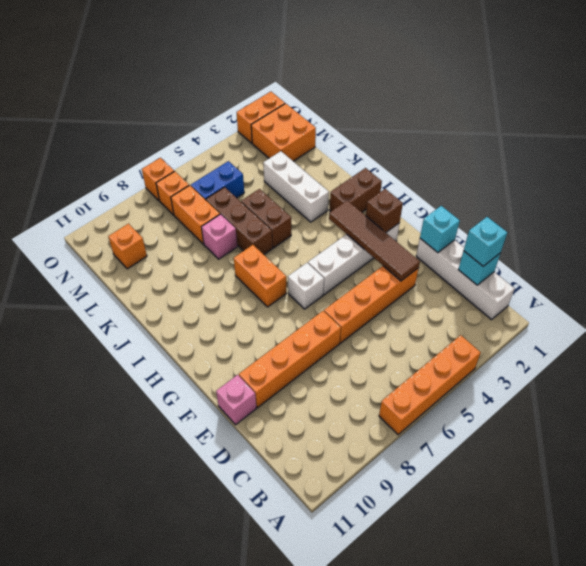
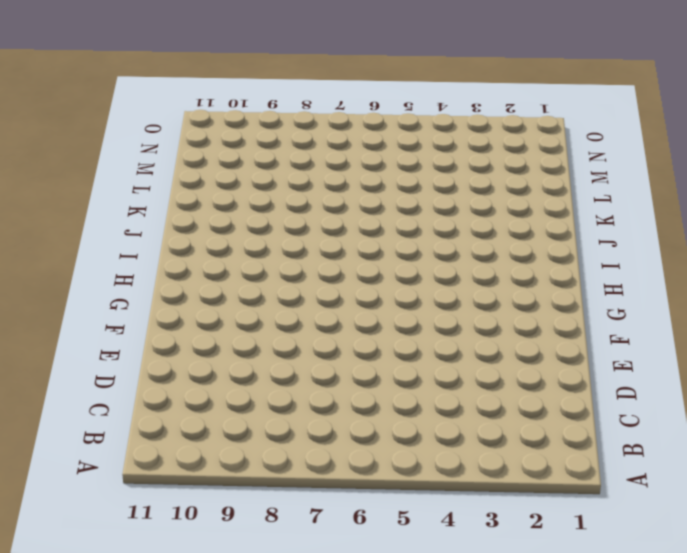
none -> orange 1x4 brick [379,335,481,435]
none -> white 1x4 brick [416,239,515,320]
none -> orange 1x4 brick [324,266,419,343]

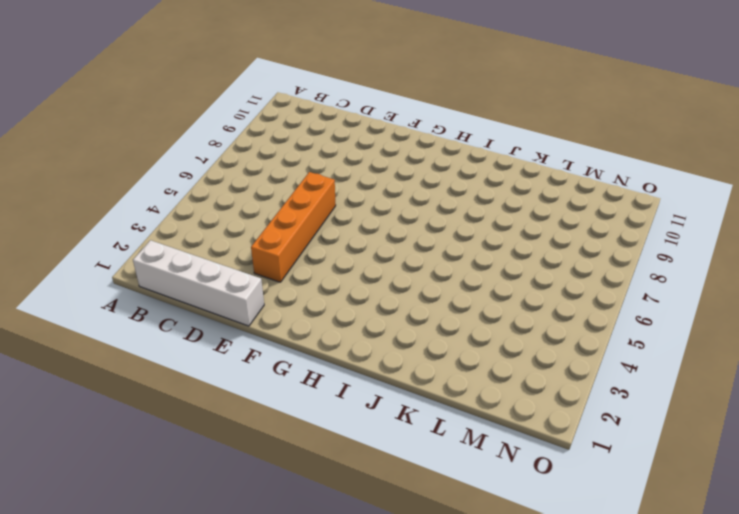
none -> orange 1x4 brick [379,335,481,435]
none -> orange 1x4 brick [239,311,341,407]
none -> pink 1x1 brick [216,375,256,425]

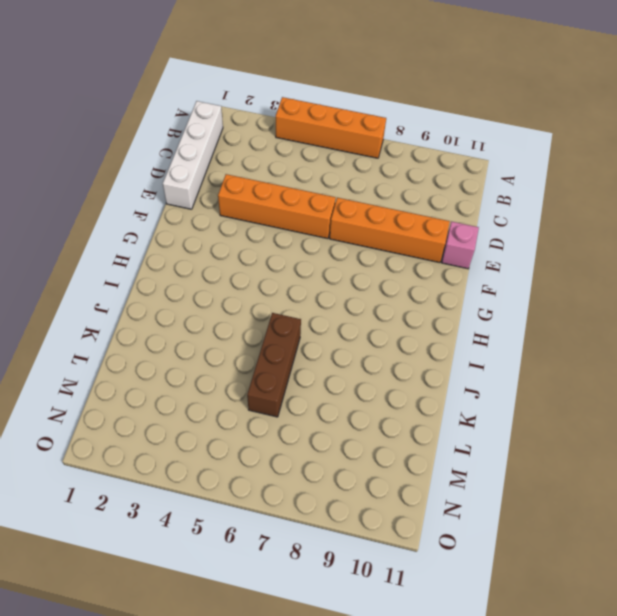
none -> white 1x4 brick [308,224,399,295]
none -> white 1x1 brick [288,263,324,309]
none -> orange 1x2 brick [234,245,286,307]

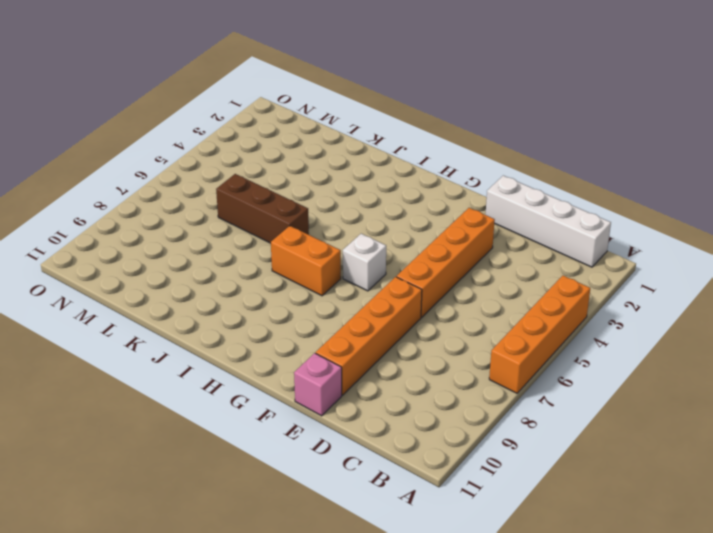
none -> white 1x4 brick [308,224,399,295]
none -> brown 1x2 brick [330,168,382,212]
none -> white 1x3 brick [263,151,329,222]

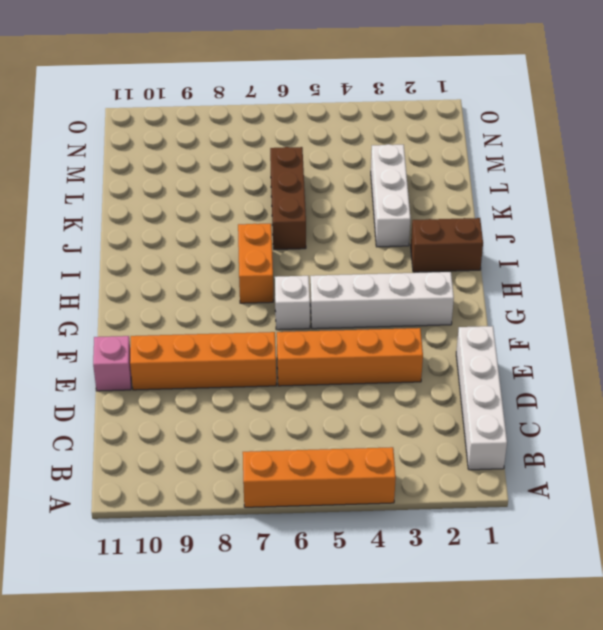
none -> brown 1x2 brick [241,189,291,248]
none -> pink 1x1 brick [202,214,237,259]
none -> orange 1x2 brick [171,185,220,244]

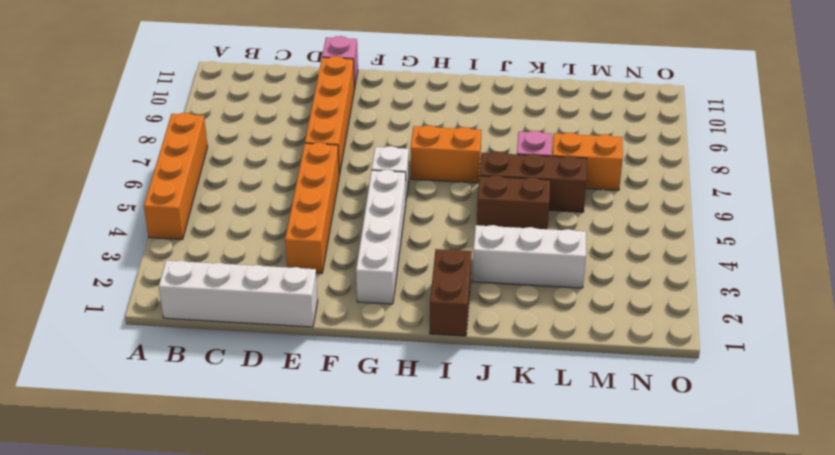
none -> orange 2x2 brick [251,104,316,161]
none -> blue 1x2 brick [191,161,244,200]
none -> orange 1x1 brick [108,223,147,269]

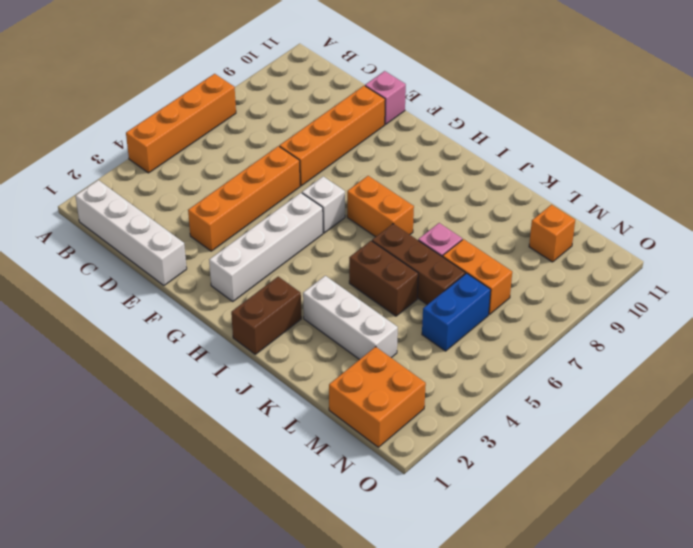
none -> orange 1x1 brick [156,171,189,215]
none -> orange 1x2 brick [237,92,285,143]
none -> orange 1x1 brick [142,158,174,201]

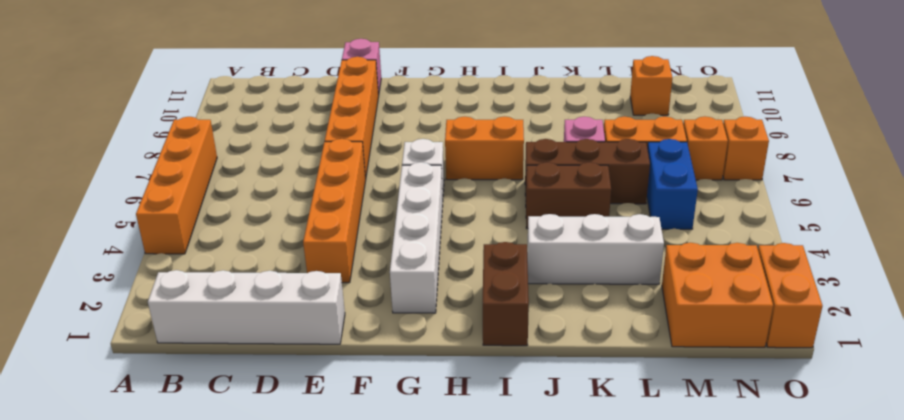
none -> cyan 1x1 brick [458,251,500,285]
none -> cyan 1x1 brick [420,206,460,253]
none -> brown 1x4 tile [329,200,420,281]

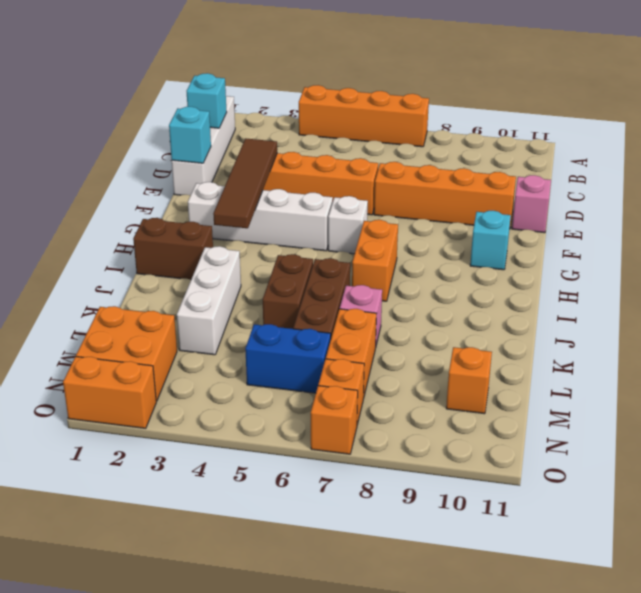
cyan 1x1 brick [470,211,511,270] -> cyan 1x1 brick moved to [464,217,507,266]
none -> brown 1x1 brick [366,189,403,232]

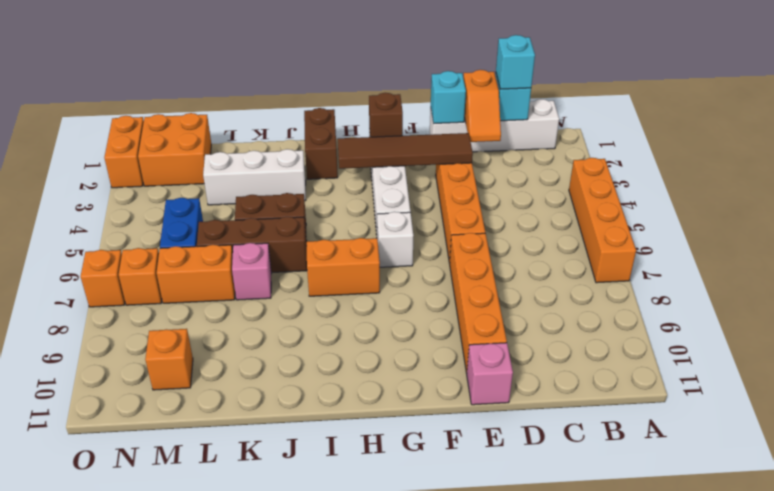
orange 1x2 slope [463,70,501,142] -> none

